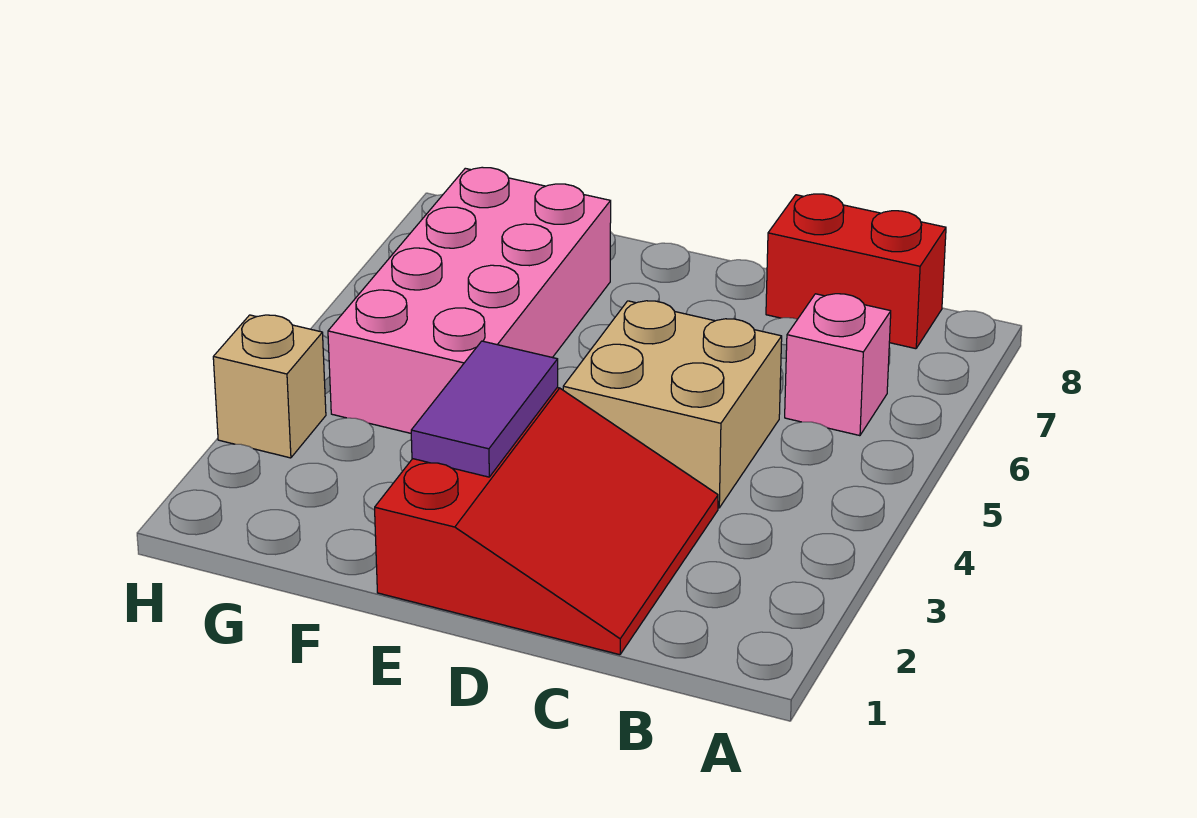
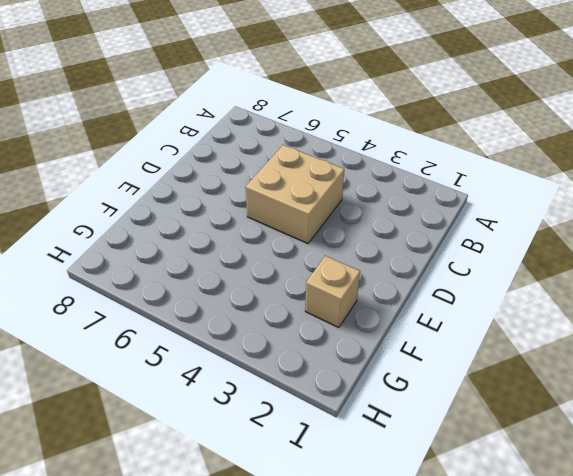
tan 1x1 brick [305,256,360,328] -> tan 1x1 brick moved to [213,315,326,458]
none -> pink 1x1 brick [785,294,891,436]
none -> red 1x2 brick [766,194,946,349]

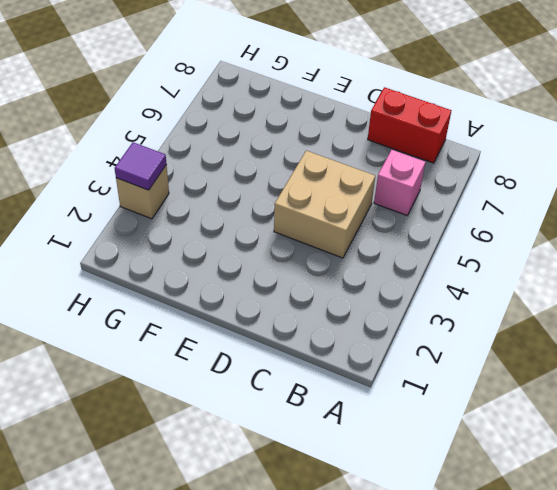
purple 1x1 tile [115,142,166,190] -> none
none -> red 3x3 slope [375,387,718,655]
none -> pink 2x4 brick [328,167,611,433]

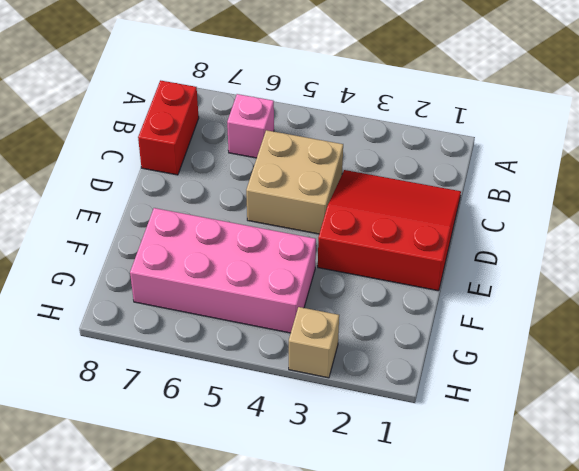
none -> purple 1x2 tile [411,341,558,477]

